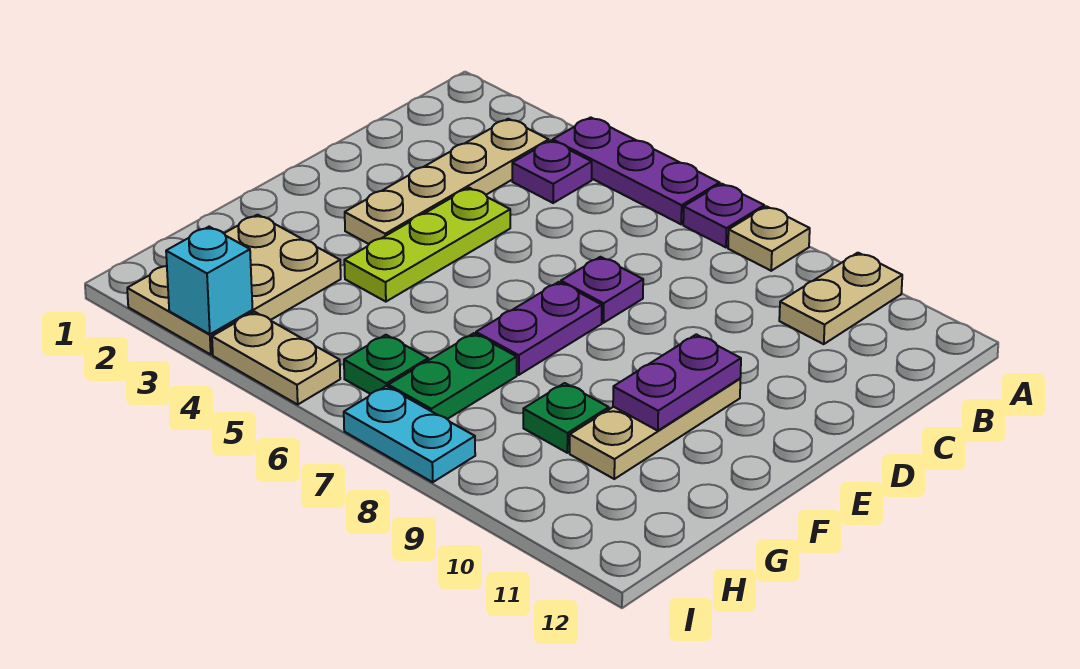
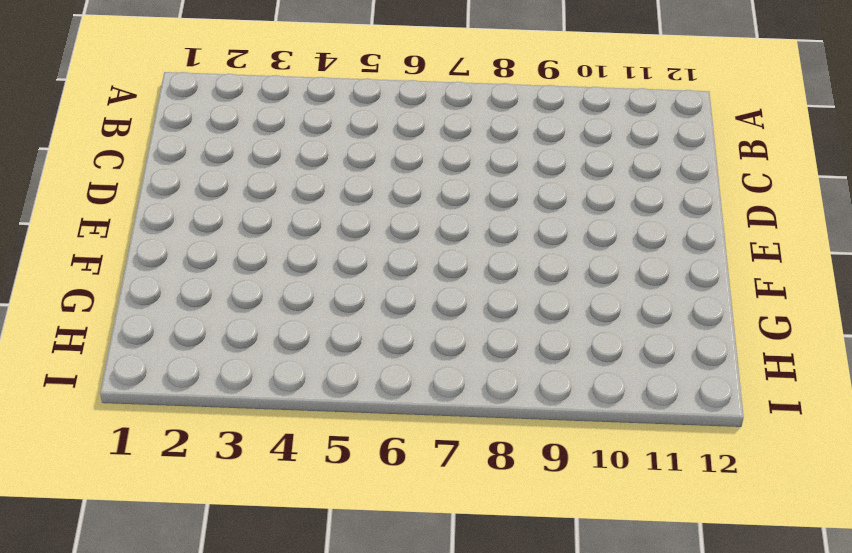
none -> purple 1x3 plate [553,117,720,224]
none -> purple 1x1 plate [683,184,764,247]
none -> tan 1x1 plate [728,206,810,271]

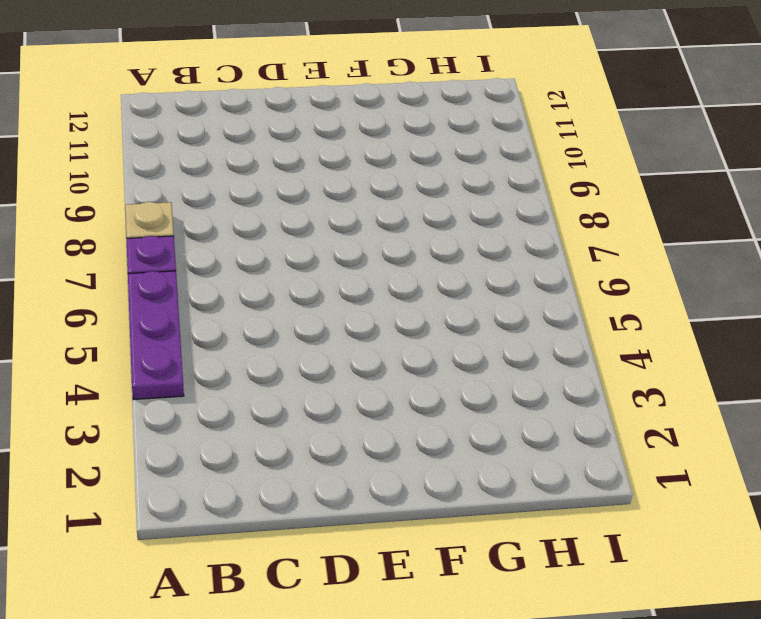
none -> tan 1x2 plate [779,253,902,344]
none -> tan 1x4 plate [345,119,549,244]
none -> purple 1x1 plate [512,141,592,203]

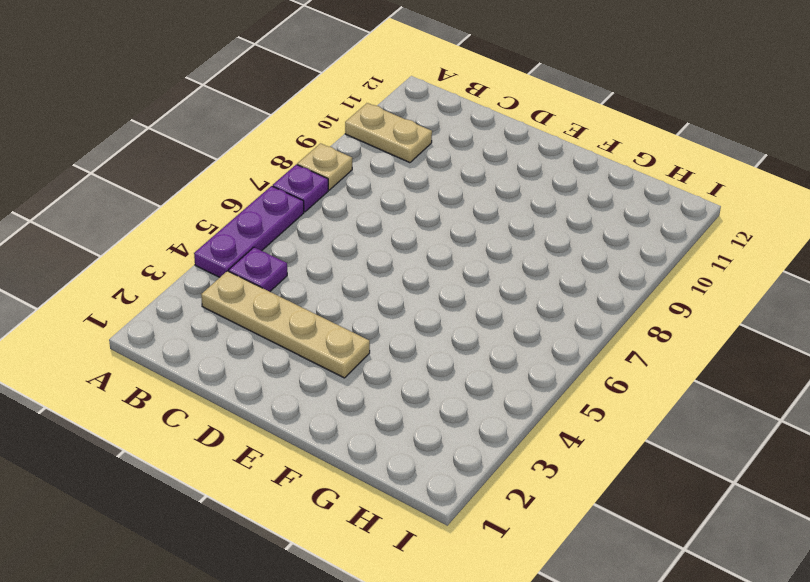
none -> lime 1x3 plate [344,188,510,302]
none -> purple 1x1 plate [561,257,643,323]
none -> purple 1x2 plate [476,282,602,375]

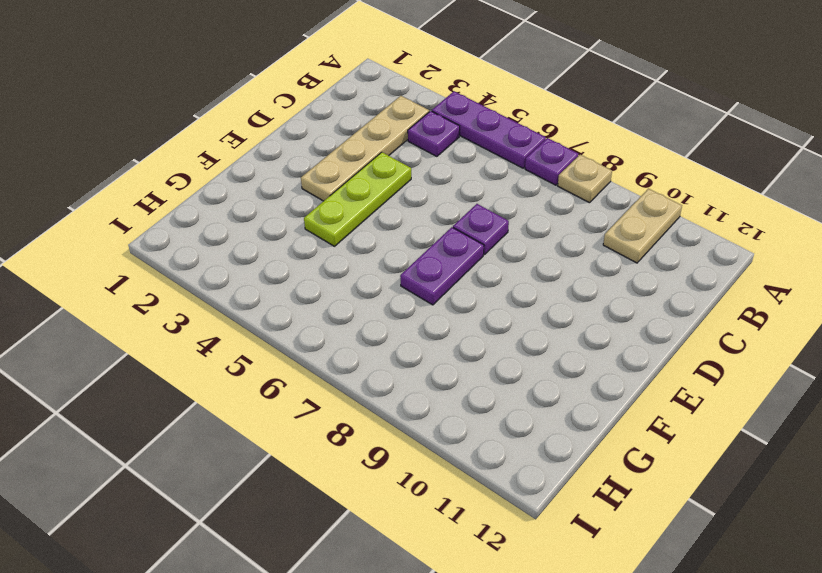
none -> tan 1x3 plate [570,379,740,479]
none -> tan 2x3 plate [127,215,341,354]
none -> green 1x2 plate [388,333,517,419]

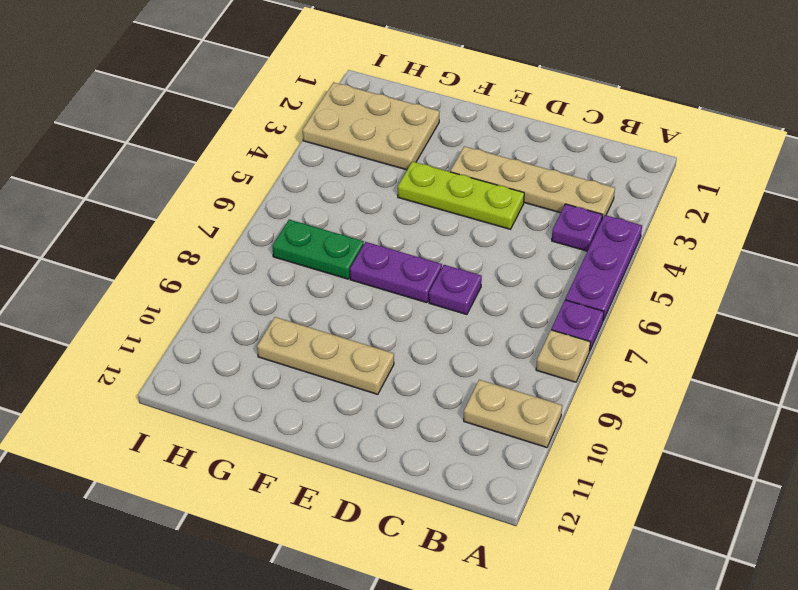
none -> green 1x1 plate [523,383,609,453]
none -> green 1x1 plate [344,335,428,394]
none -> tan 1x2 plate [212,312,340,404]

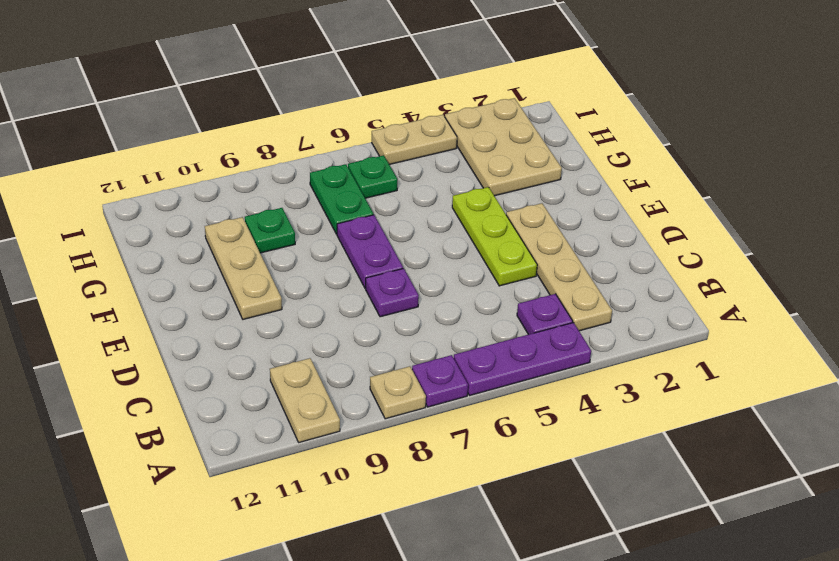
none -> cyan 1x2 plate [344,386,475,482]
none -> purple 1x2 plate [613,334,741,431]
none -> cyan 1x1 brick [166,227,253,334]

